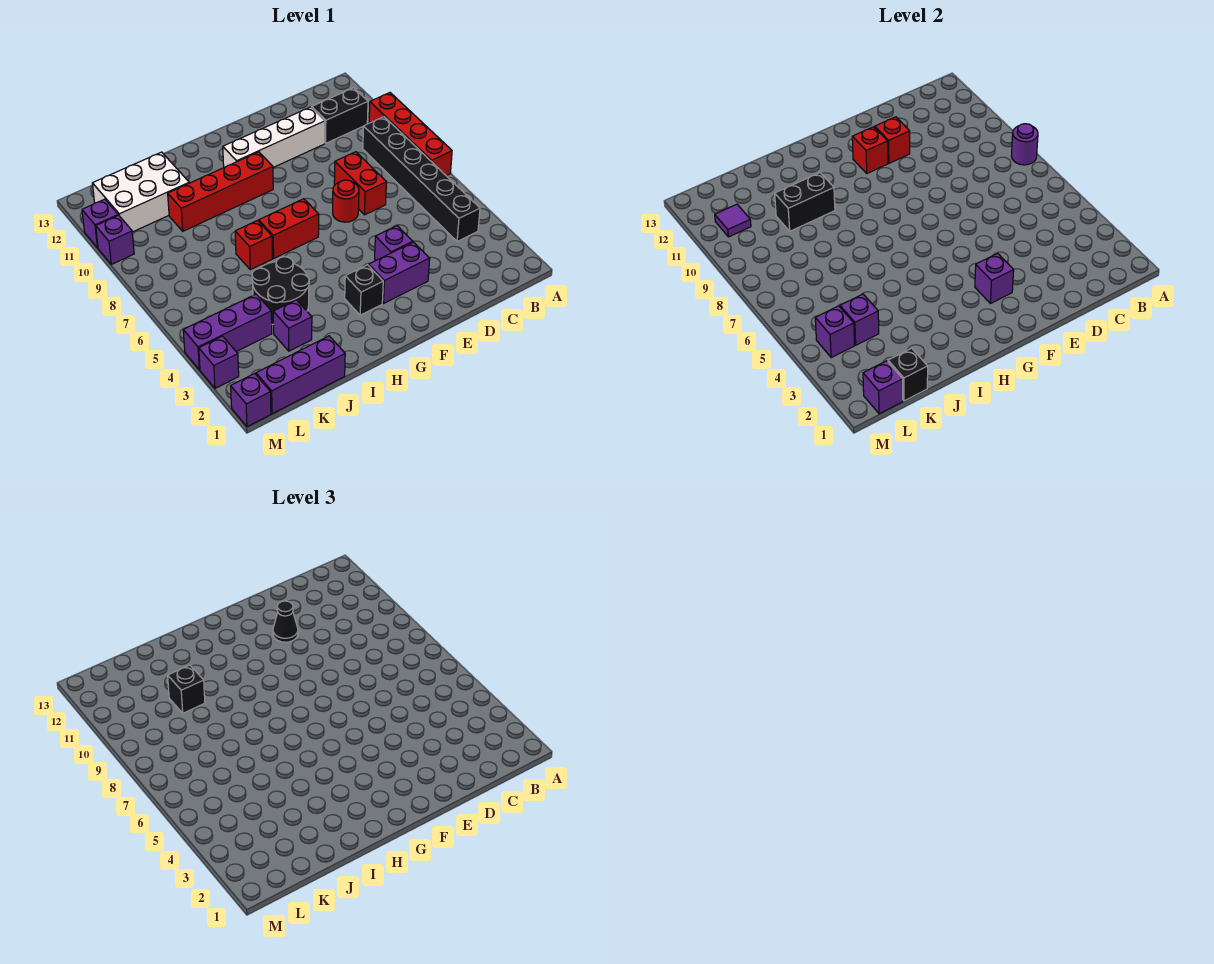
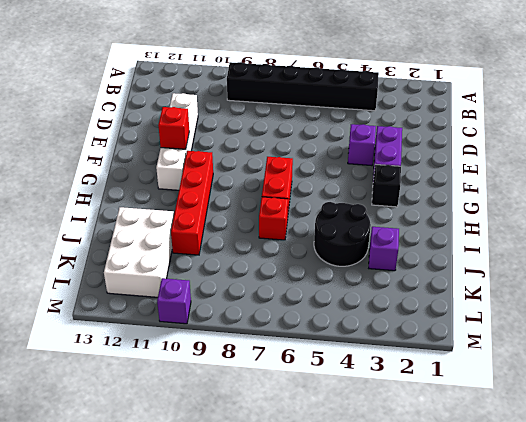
none -> red 1x4 brick [369,93,452,176]
none -> black 1x2 brick [312,88,368,143]
none -> red 1x2 brick [334,152,386,215]
none -> red 1x1 round brick [333,180,359,222]

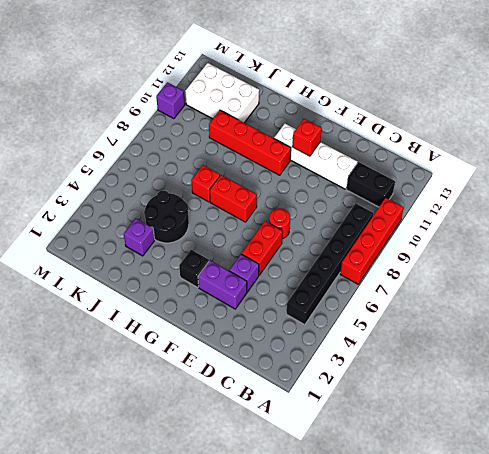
red 1x2 brick [241,221,283,275] -> red 1x2 brick moved to [334,152,386,215]
none -> purple 1x3 brick [256,336,345,414]
none -> purple 1x3 brick [183,294,272,370]
none -> purple 1x1 brick [231,374,271,427]
none -> purple 1x1 brick [199,336,239,388]

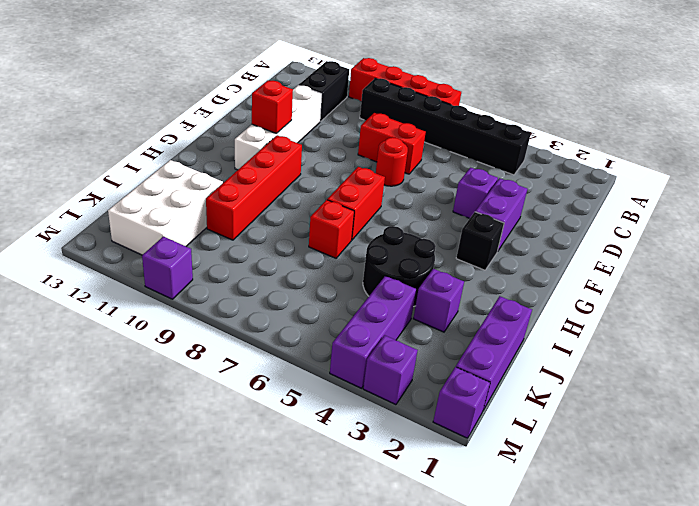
none -> purple 1x1 brick [82,199,118,248]
none -> purple 1x1 round brick [1011,124,1038,165]
none -> red 1x1 brick [875,117,910,163]
none -> purple 1x1 brick [975,253,1014,304]

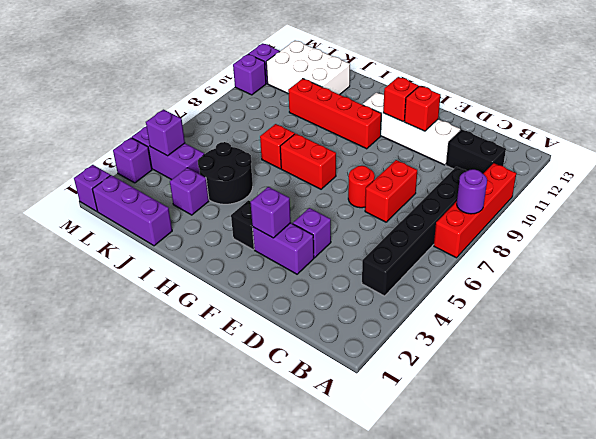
none -> black 1x2 brick [775,173,835,231]
none -> black 1x1 brick [888,348,928,401]
none -> purple 1x1 brick [840,294,879,345]
none -> purple 1x1 brick [863,361,903,414]

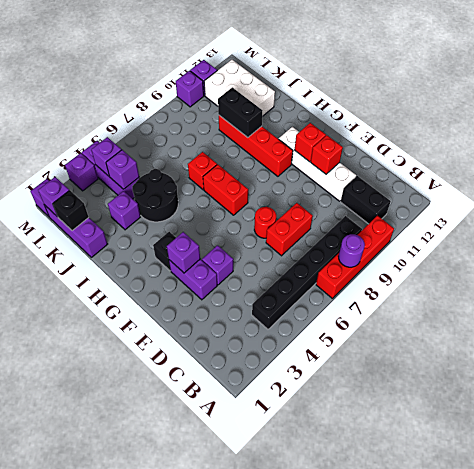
none -> purple 1x1 tile [715,204,751,237]
none -> black 1x1 cone [273,601,298,642]
none -> black 1x1 brick [168,665,205,713]

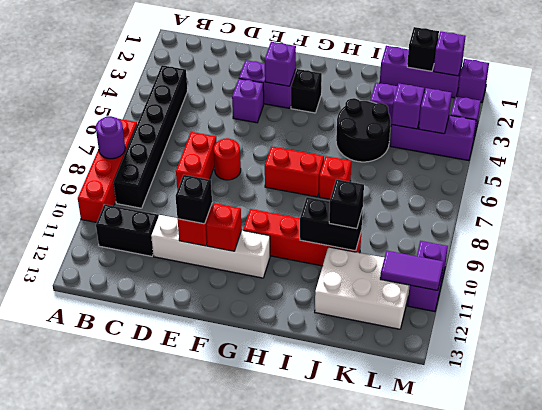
black 1x1 brick [176,175,212,224] -> black 1x1 cone [273,601,298,642]
purple 1x2 tile [380,251,443,290] -> purple 1x1 tile [715,204,751,237]

